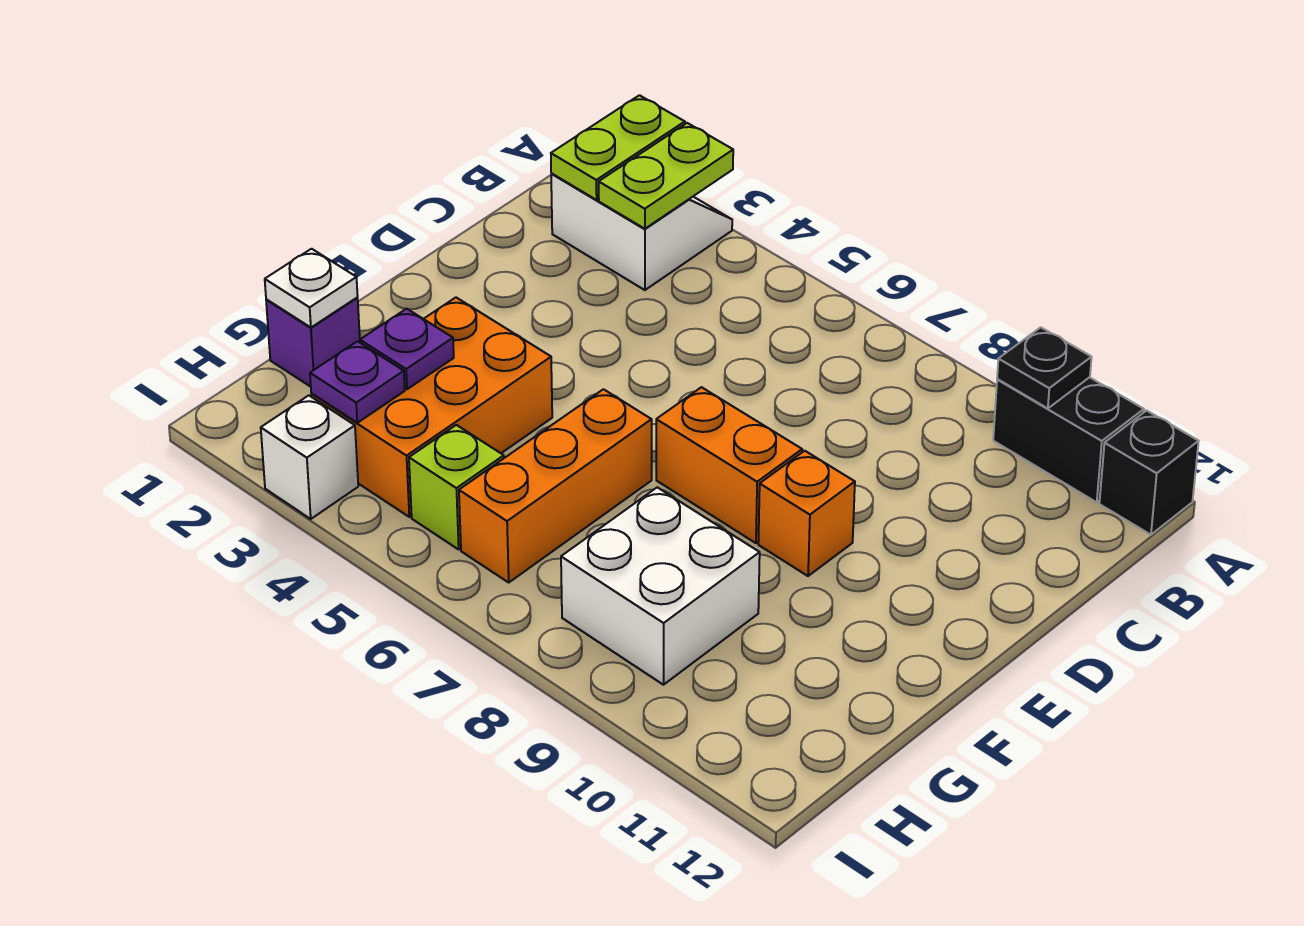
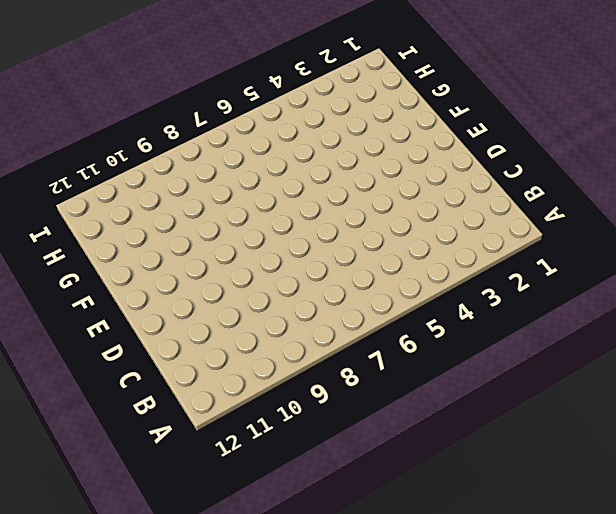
none -> white 2x2 slope [551,173,732,290]
none -> black 1x2 brick [993,377,1144,502]
none -> black 1x1 brick [1099,411,1199,535]

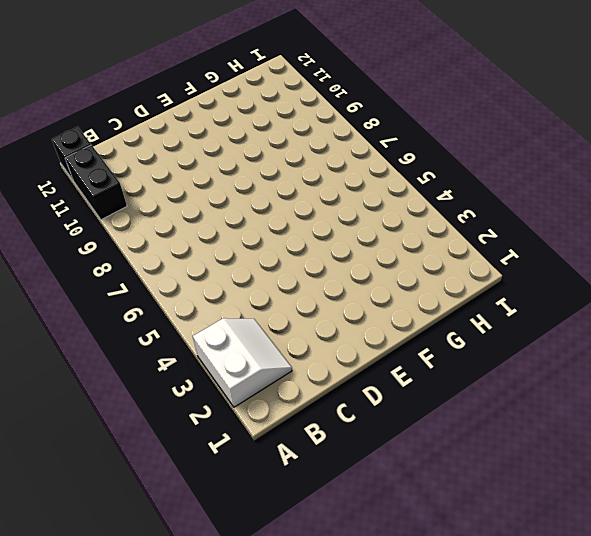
white 2x2 slope [193,318,292,407] -> white 2x2 slope turned to [551,173,732,290]
none -> orange 1x2 brick [656,387,802,543]
none -> orange 1x1 brick [758,451,855,576]
none -> orange 2x3 brick [311,298,552,517]

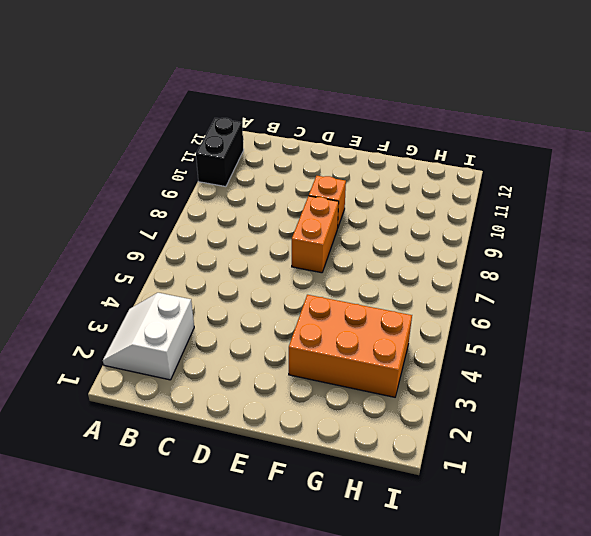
none -> black 1x1 brick [1099,411,1199,535]
none -> orange 1x3 brick [459,389,652,582]
none -> purple 1x1 brick [266,298,360,387]

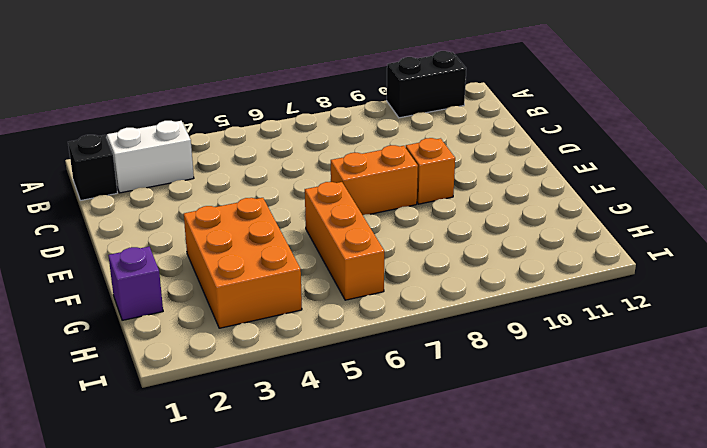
black 1x1 brick [68,135,117,200] -> black 1x1 brick moved to [1099,411,1199,535]
none -> white 2x2 brick [561,487,760,685]
none -> lime 1x1 brick [409,425,504,549]
none -> white 1x1 brick [261,395,358,519]

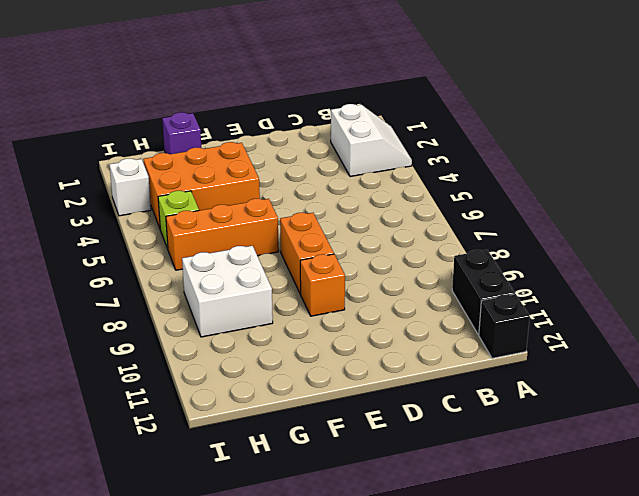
none -> lime 1x2 plate [551,95,685,200]
none -> lime 1x2 plate [599,123,733,229]
none -> black 1x1 plate [997,327,1092,408]

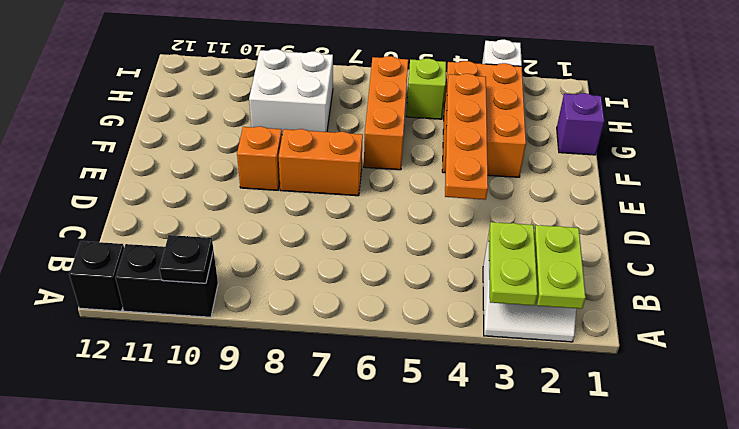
orange 1x4 plate [445,74,488,200] -> none
none -> white 1x1 plate [265,249,358,327]
none -> purple 1x1 plate [360,309,454,389]
none -> purple 1x1 plate [310,341,405,423]

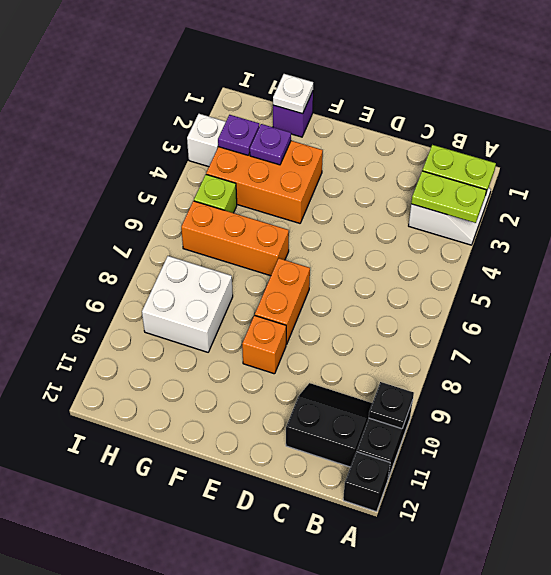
black 2x2 slope [286,383,372,467] -> none

